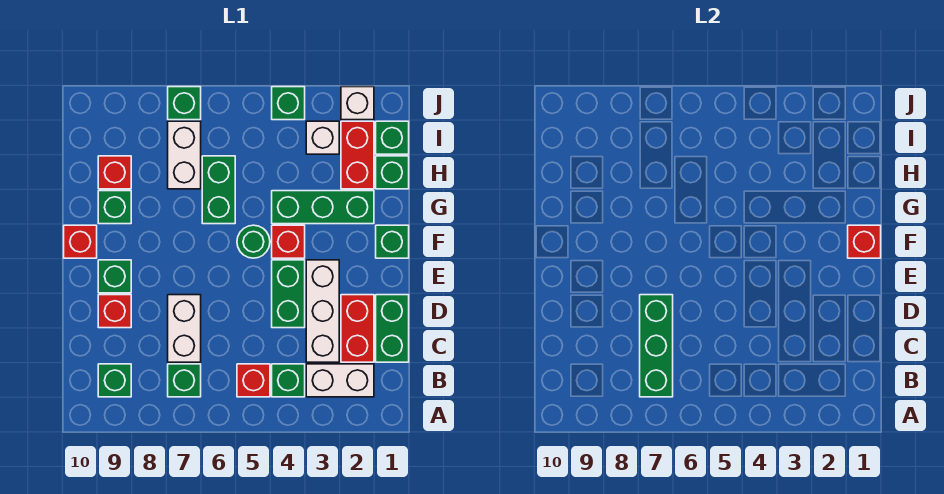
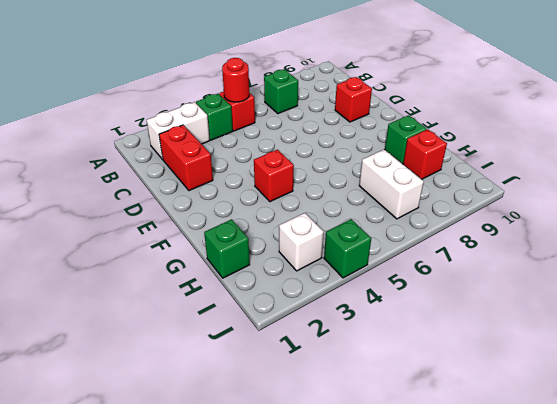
red 1x1 round brick [222,58,249,102] -> none
none -> green 1x1 brick [98,364,131,397]
none -> green 1x2 brick [376,295,409,362]
none -> white 1x3 brick [306,260,339,362]
none -> white 1x2 brick [168,295,201,362]

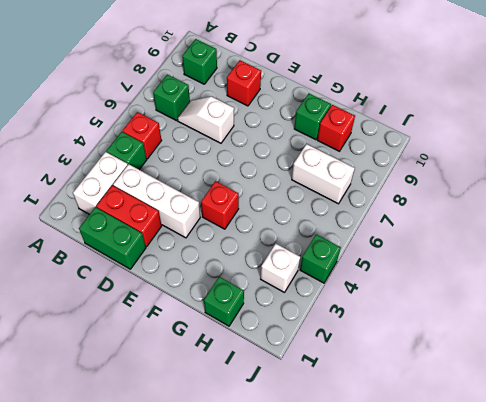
white 1x2 slope [177,97,234,143] -> white 1x2 brick [168,295,201,362]
none -> green 1x2 brick [272,260,305,328]
none -> green 1x1 brick [98,260,131,293]
none -> green 1x1 brick [376,225,409,258]
none -> green 1x1 round brick [237,225,270,258]

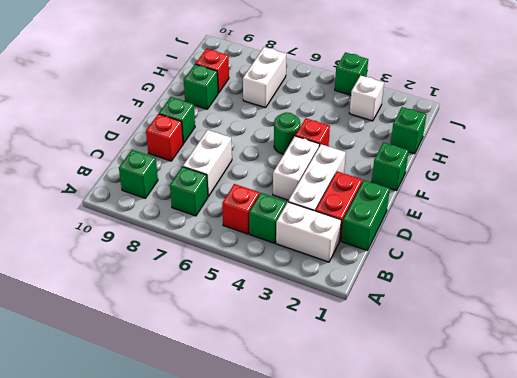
white 1x2 brick [273,136,320,200] -> green 1x2 brick [272,260,305,328]
none -> red 1x1 brick [64,225,97,258]
none -> green 1x3 brick [272,191,374,224]
none -> green 1x2 brick [202,156,235,224]
none -> red 1x2 brick [341,121,374,189]

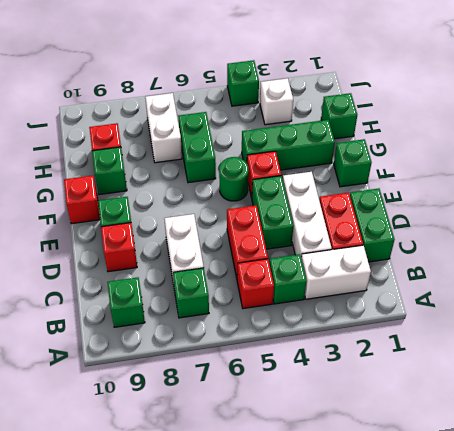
red 1x2 brick [227,205,268,278] -> red 1x2 brick moved to [341,121,374,189]
none -> green 1x1 brick [376,121,409,154]
none -> white 1x1 brick [341,87,374,120]
none -> green 1x1 brick [168,87,201,120]
none -> green 1x3 brick [640,295,673,397]

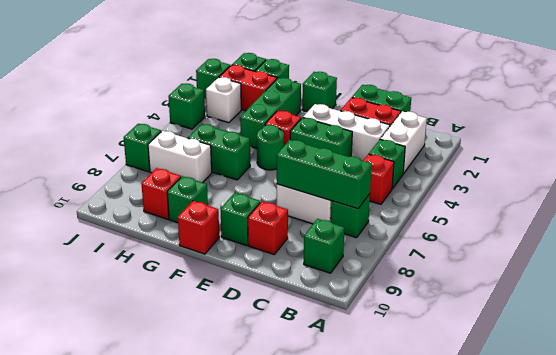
green 1x1 brick [196,59,230,99] -> white 1x1 brick [341,87,374,120]
none -> red 1x1 brick [848,225,881,258]

